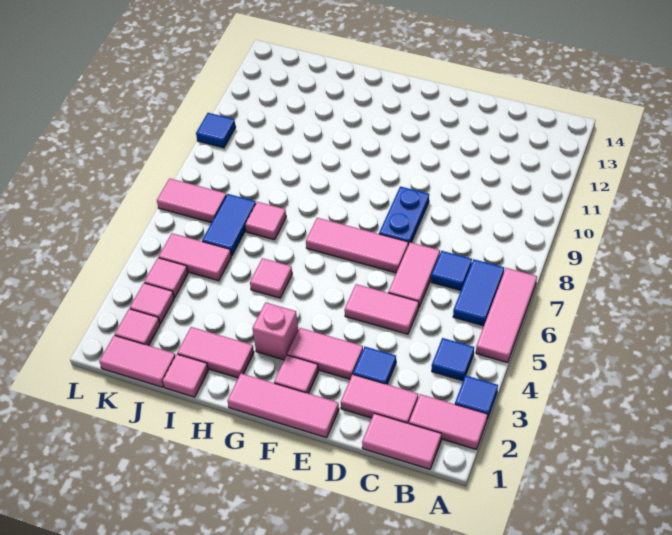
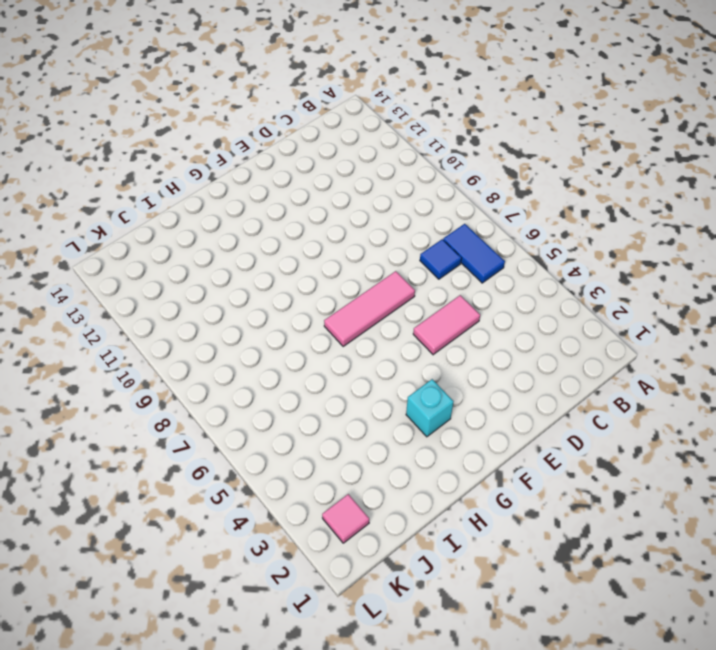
cyan 1x1 brick [406,379,454,437] -> pink 1x1 brick [253,303,298,360]
none -> pink 1x2 tile [409,394,487,450]
none -> blue 1x1 tile [455,375,498,419]
none -> pink 1x3 tile [476,268,537,363]

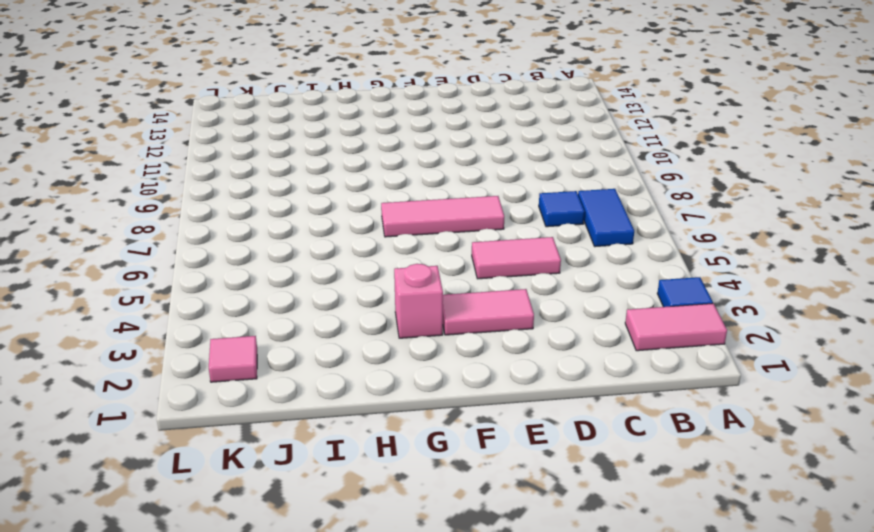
none -> pink 1x3 tile [476,268,537,363]
none -> pink 1x2 tile [362,413,441,469]
none -> blue 1x1 tile [432,338,474,381]

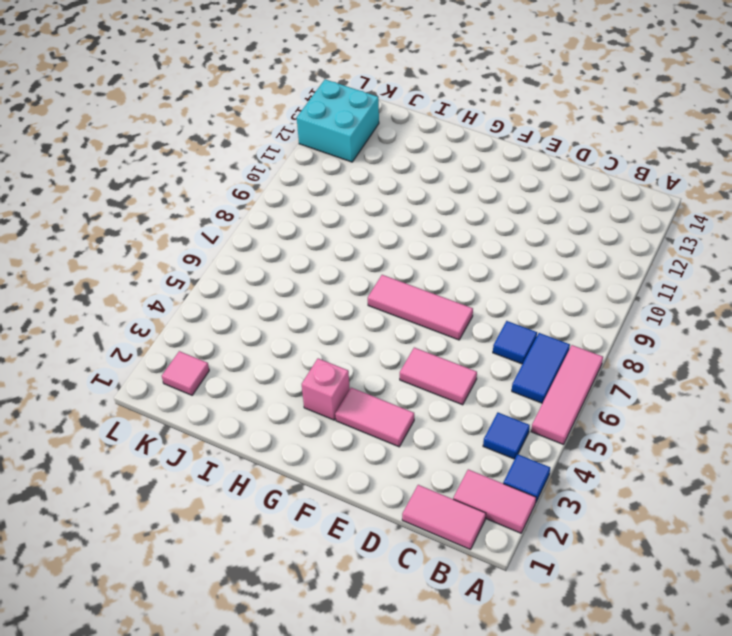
cyan 2x2 brick [297,79,379,162] -> none
none -> pink 1x2 tile [341,375,418,424]
none -> blue 1x1 tile [353,347,396,384]
none -> pink 1x2 tile [388,242,440,307]

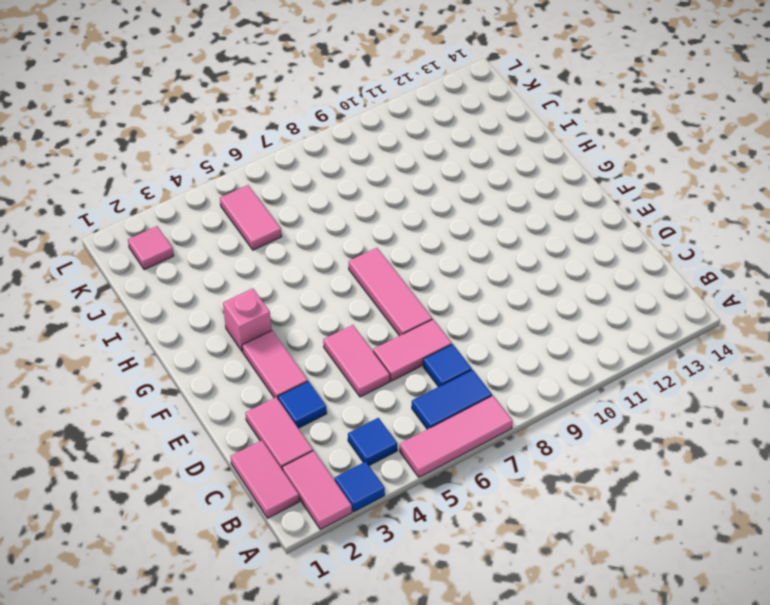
none -> pink 1x3 tile [227,373,339,438]
none -> blue 1x2 plate [379,186,429,245]
none -> pink 1x1 tile [274,355,318,393]

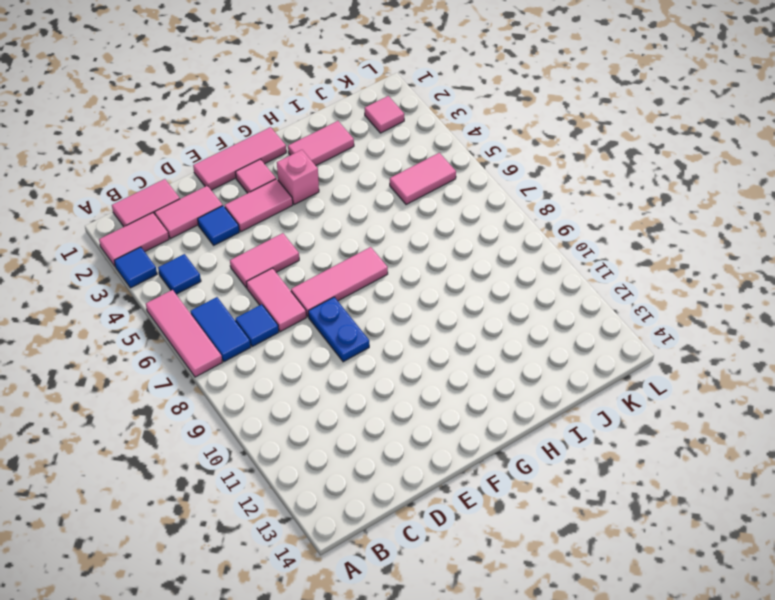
none -> pink 1x1 tile [250,258,292,298]
none -> pink 1x1 tile [163,354,208,397]
none -> pink 1x1 tile [245,202,286,240]

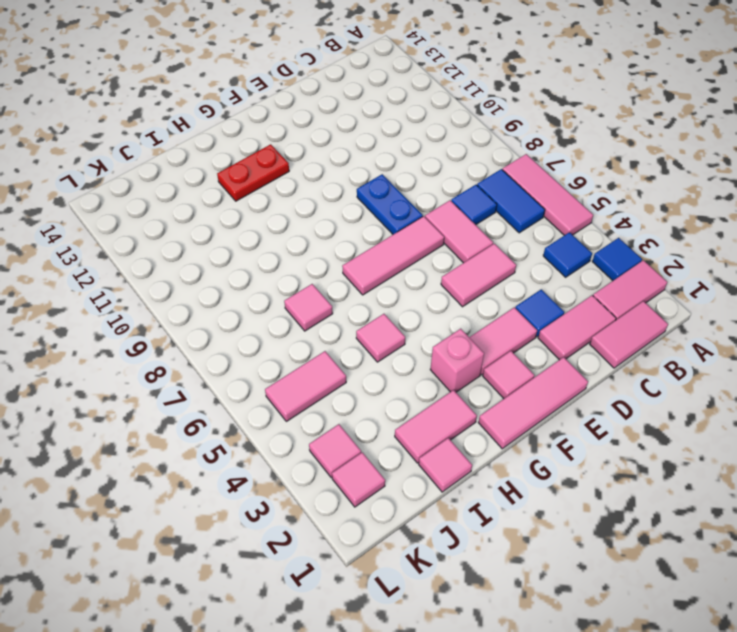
red 1x2 plate [217,144,289,201] -> none
none -> pink 1x2 tile [99,335,176,387]
none -> blue 1x2 tile [202,194,256,256]
none -> pink 1x1 tile [144,258,188,297]

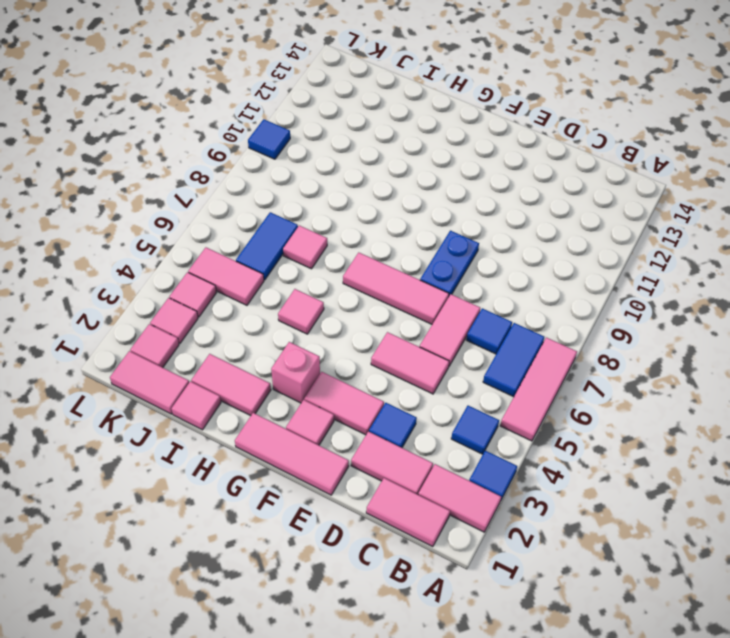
none -> pink 1x2 tile [157,178,226,223]

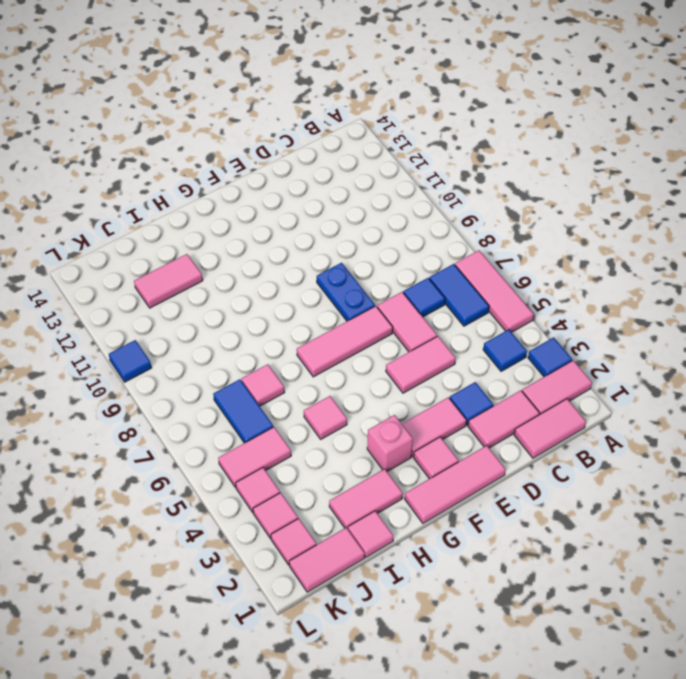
pink 1x2 tile [134,254,203,308] -> pink 1x2 tile moved to [157,178,226,223]

